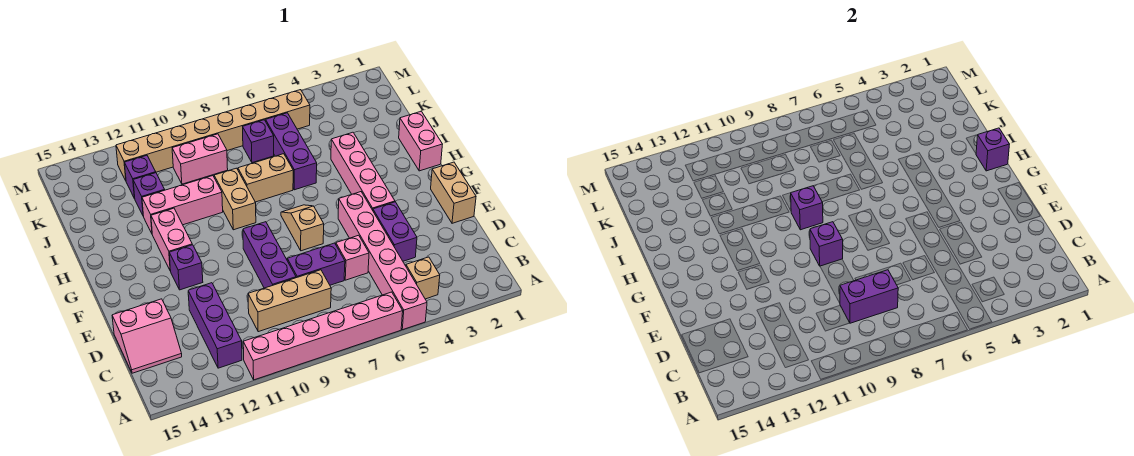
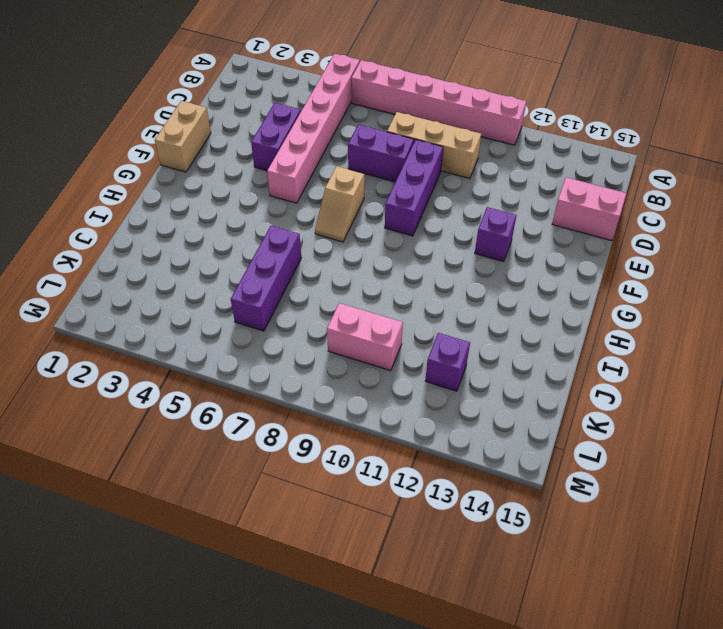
none -> tan 1x1 brick [406,257,440,299]
none -> purple 1x3 brick [188,283,242,368]
none -> pink 1x1 brick [336,235,369,280]

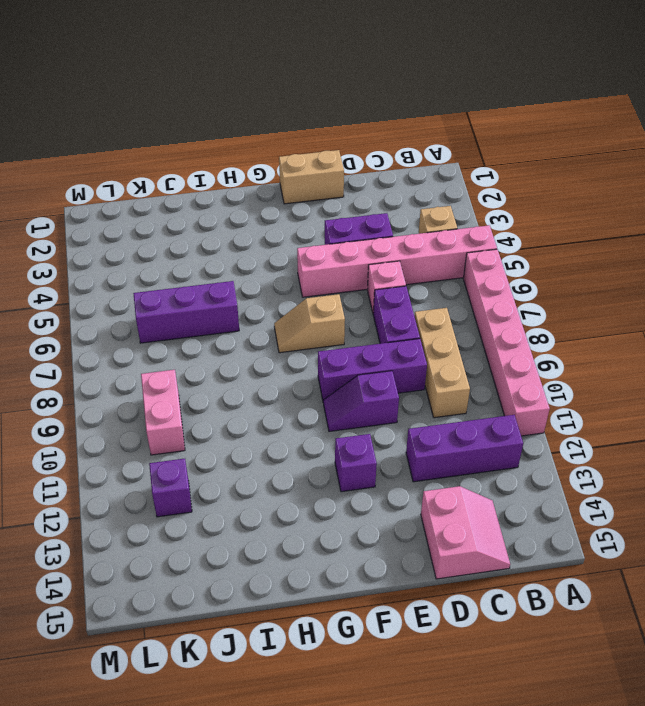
purple 1x2 slope [324,371,399,432] -> none
none -> pink 1x4 brick [331,132,395,210]
none -> pink 1x2 brick [151,208,192,271]
none -> pink 1x2 brick [399,111,443,171]

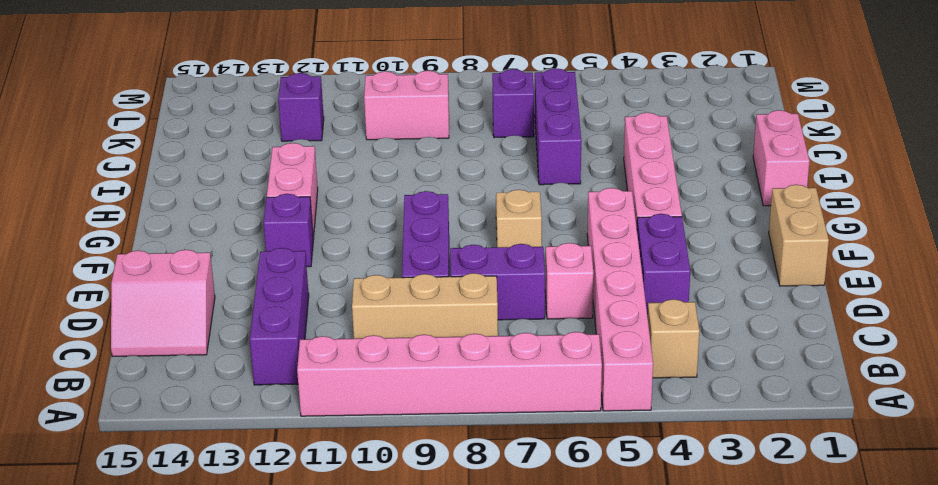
none -> tan 1x2 brick [214,168,256,230]
none -> tan 1x2 brick [238,154,293,202]
none -> pink 1x3 brick [142,176,223,233]

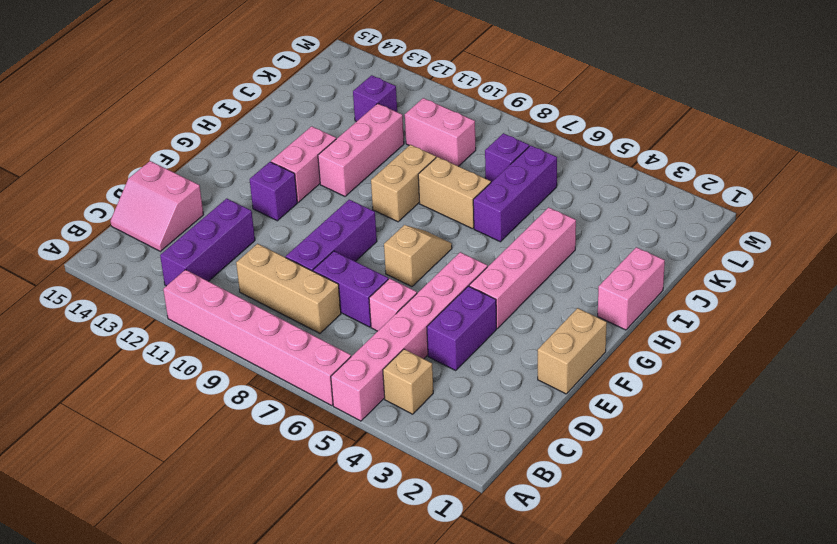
pink 1x3 brick [318,103,404,196] -> pink 1x3 brick turned to [142,176,223,233]
none -> purple 1x1 brick [133,173,165,215]
none -> tan 1x8 brick [116,90,310,180]
none -> purple 1x2 brick [840,270,898,323]

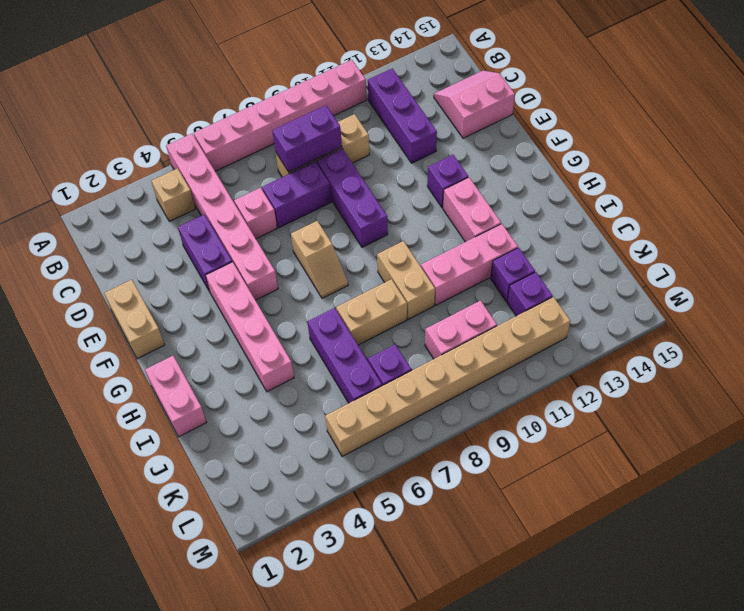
none -> purple 1x1 brick [810,222,843,266]
none -> purple 1x1 brick [976,128,1010,171]
none -> purple 1x1 brick [791,186,823,230]

